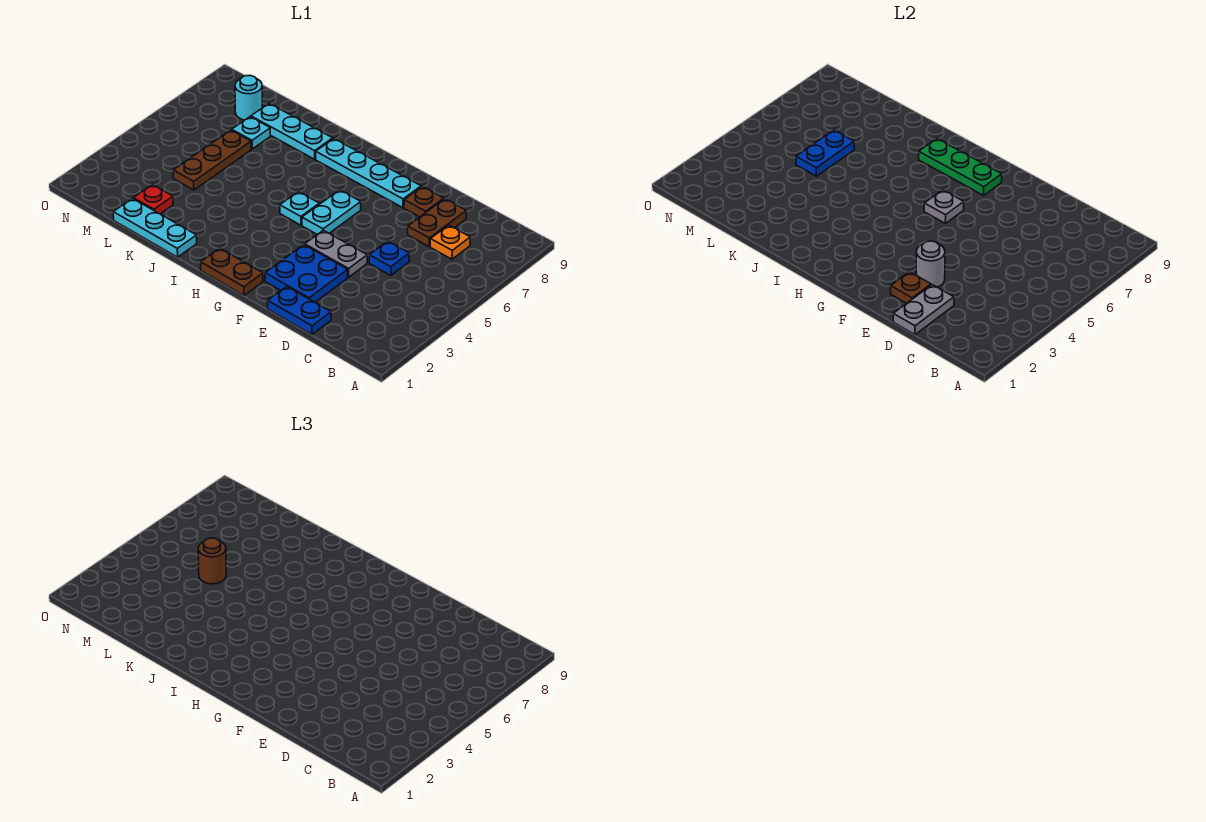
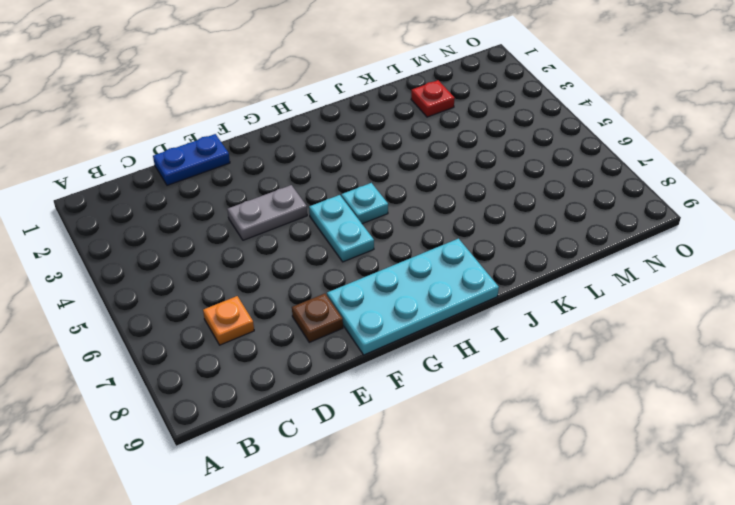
cyan 2x4 plate [327,239,499,355] -> cyan 1x4 plate [316,139,421,208]
none -> blue 1x1 plate [369,241,409,275]
none -> brown 1x2 plate [408,199,466,246]
none -> blue 2x2 plate [265,245,348,302]

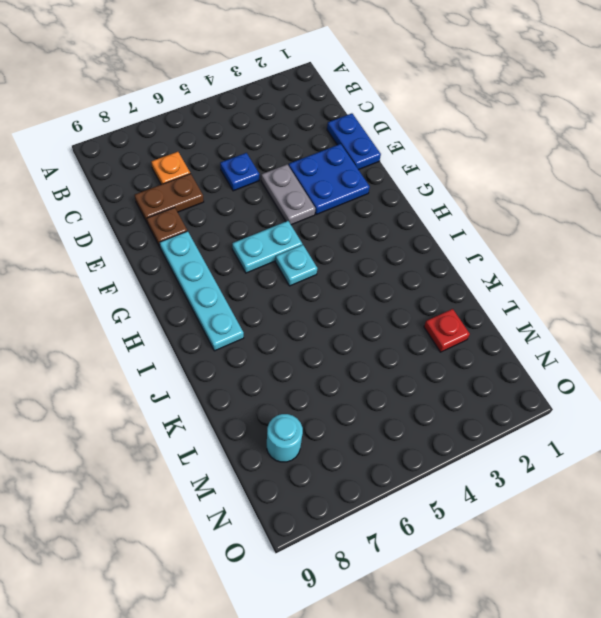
none -> brown 1x2 plate [201,248,263,295]
none -> cyan 1x3 plate [113,199,197,257]
none -> cyan 1x3 plate [251,104,333,159]

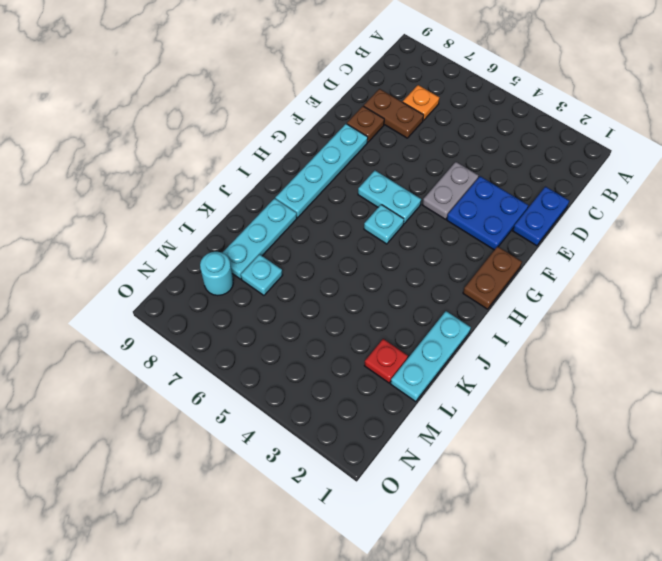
none -> blue 1x1 plate [369,241,409,275]
none -> brown 1x3 plate [173,130,251,190]
none -> grey 1x2 plate [893,285,954,334]

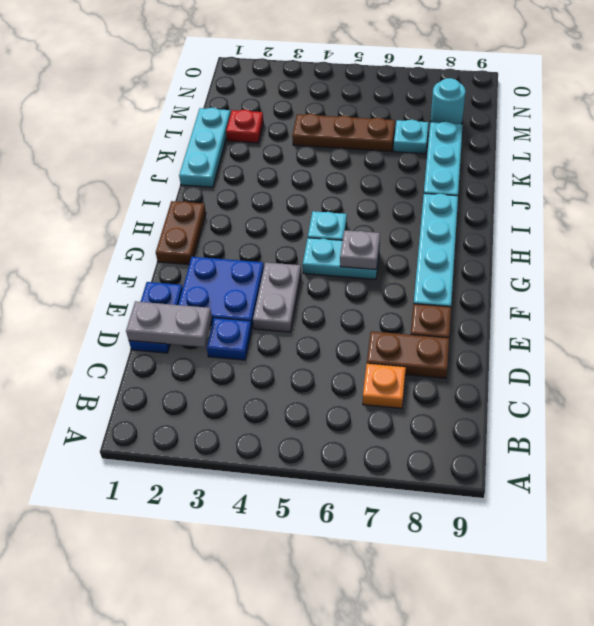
blue 1x1 plate [207,318,252,360] -> blue 1x1 plate moved to [369,241,409,275]
none -> brown 1x1 plate [891,272,931,304]
none -> grey 1x1 round brick [916,241,945,287]
none -> green 1x3 plate [919,139,1002,195]

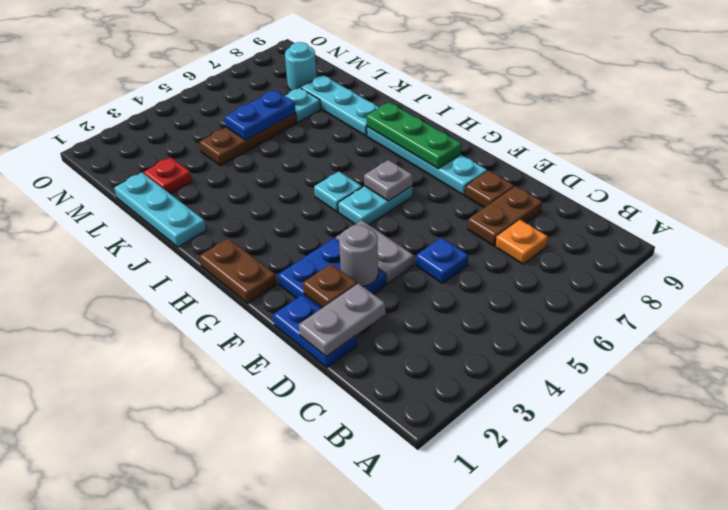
none -> brown 1x1 round brick [198,538,226,584]

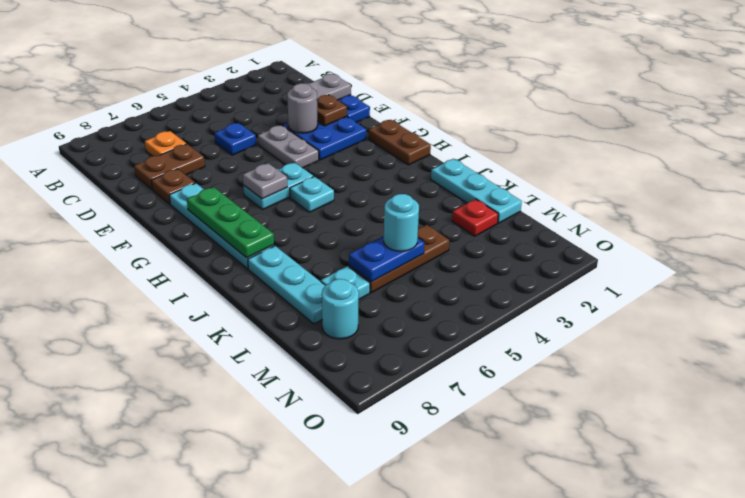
cyan 1x1 round brick [384,194,419,251] -> brown 1x1 round brick [198,538,226,584]

